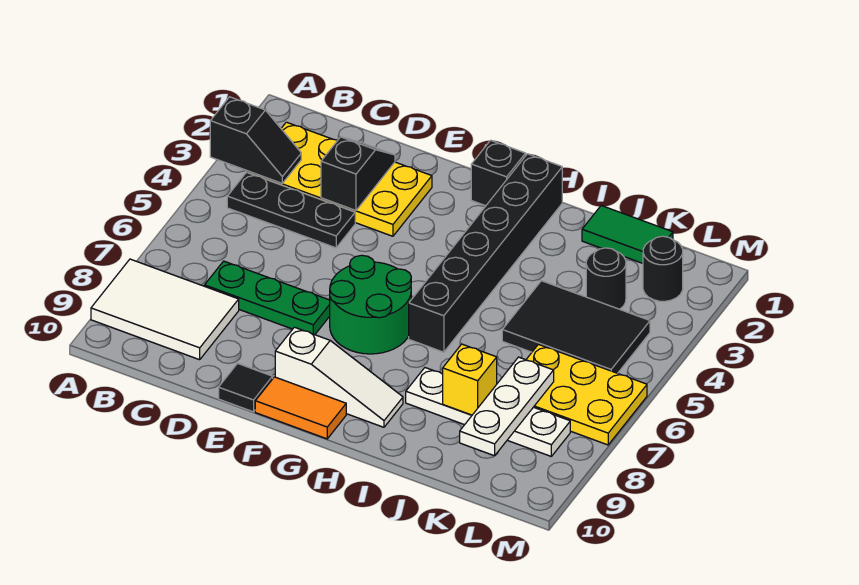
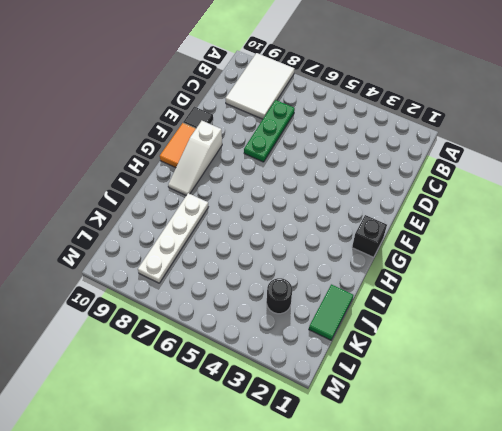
none -> yellow 2x4 plate [247,122,432,236]
none -> black 1x3 plate [227,172,355,248]
none -> green 2x2 round brick [330,255,411,354]

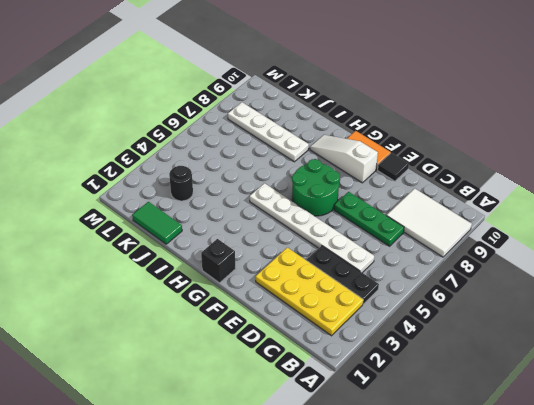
white 1x6 plate [250,183,374,273] -> black 1x6 brick [409,154,562,352]
none -> black 2x3 tile [502,281,650,373]
none -> yellow 2x3 plate [526,344,647,445]
none -> black 1x1 round brick [643,236,683,301]

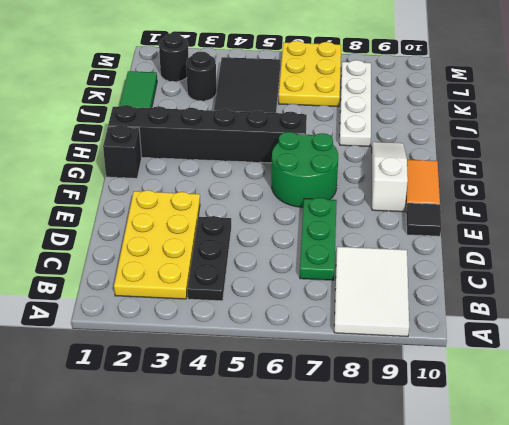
none -> black 1x2 slope [210,97,301,183]
none -> black 1x2 slope [321,137,395,211]
none -> yellow 1x1 brick [443,344,497,415]

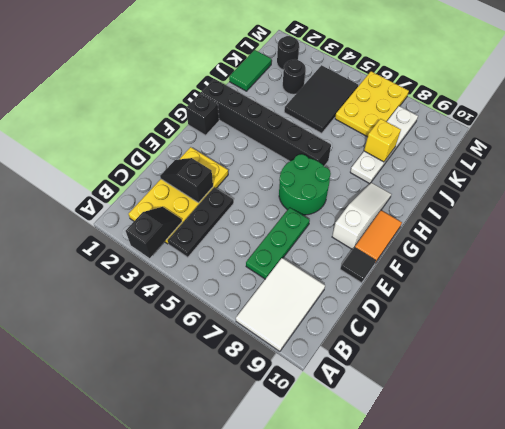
none -> white 1x3 plate [460,357,554,456]

